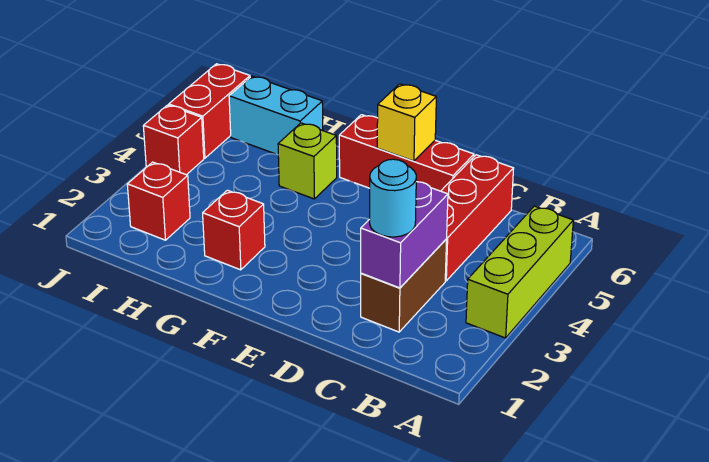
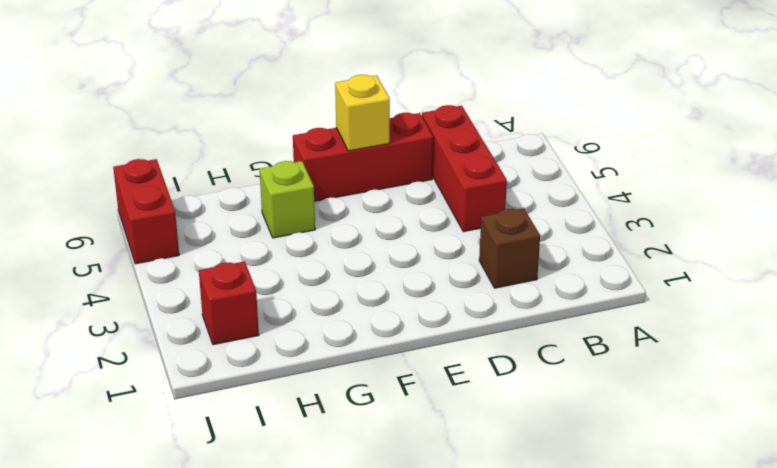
brown 1x1 brick [479,208,540,288] -> brown 1x2 brick [361,239,447,332]
none -> lime 1x3 brick [466,206,573,338]
none -> red 1x1 brick [203,190,265,270]
none -> cyan 1x2 brick [229,76,323,155]

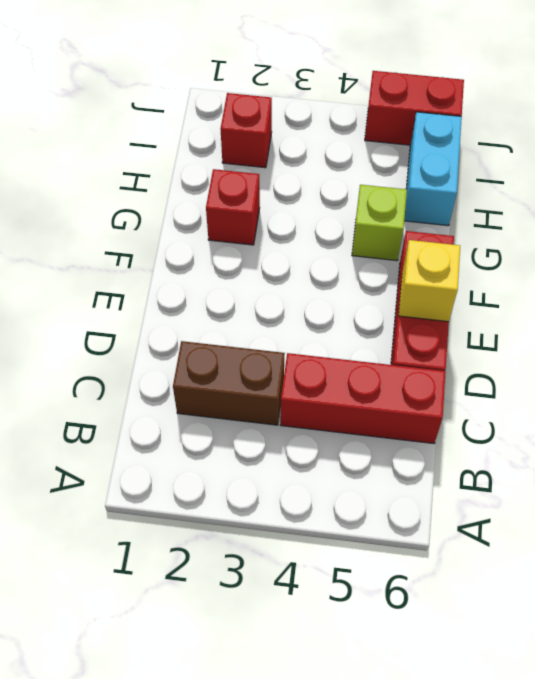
none -> lime 1x3 brick [466,206,573,338]
none -> red 1x1 brick [143,105,204,175]
none -> purple 1x2 brick [361,182,448,288]

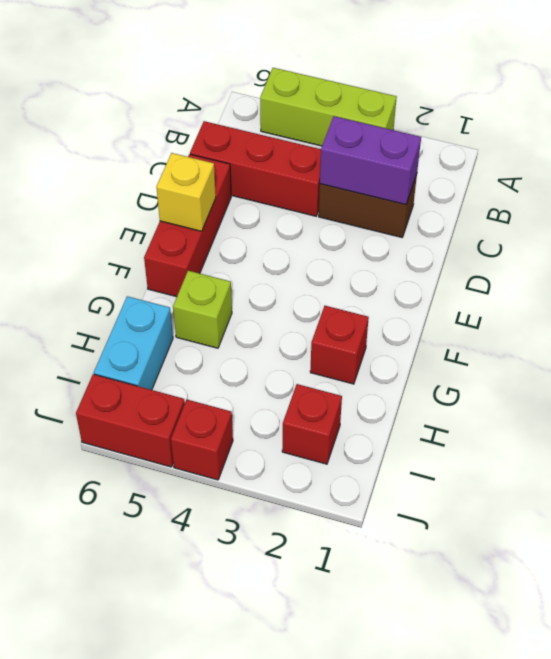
none -> cyan 1x1 round brick [370,159,416,237]

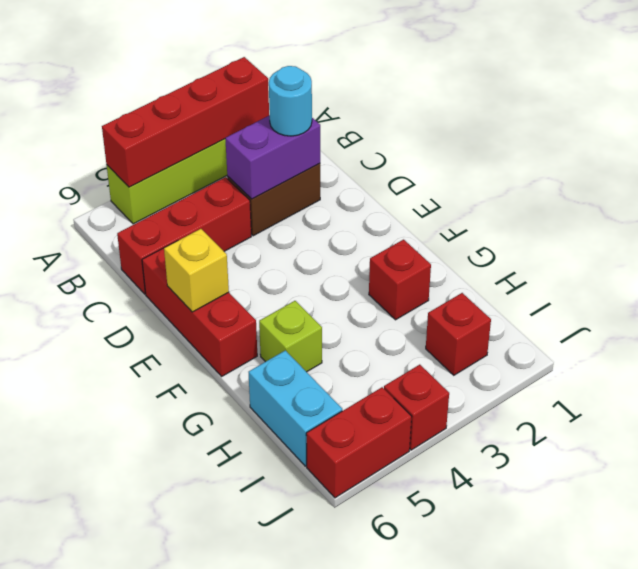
red 1x4 brick [102,57,269,187] -> none

